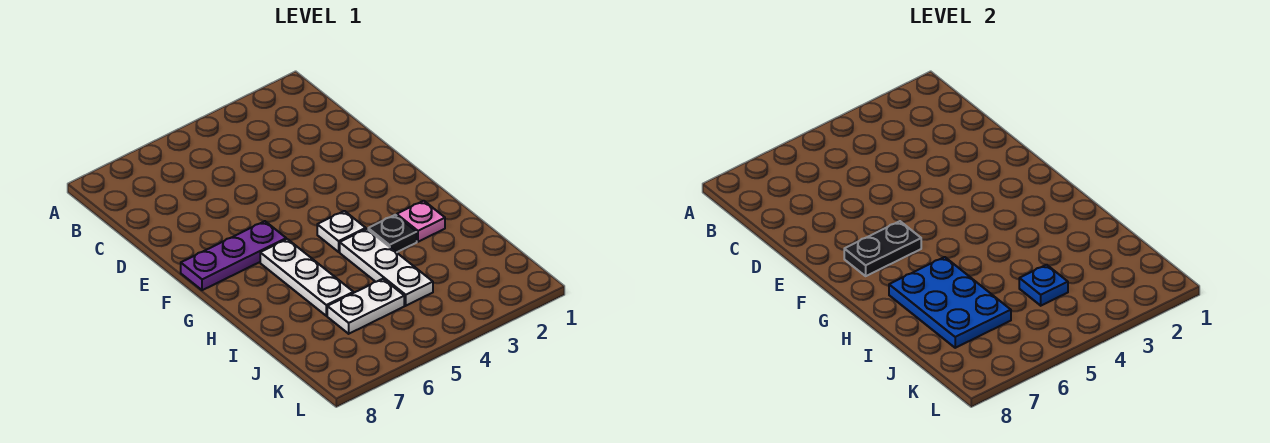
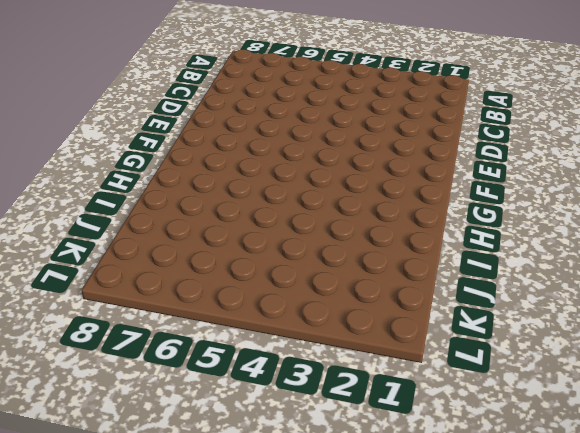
none -> purple 1x3 plate [181,221,286,290]
none -> white 1x1 plate [317,211,366,252]

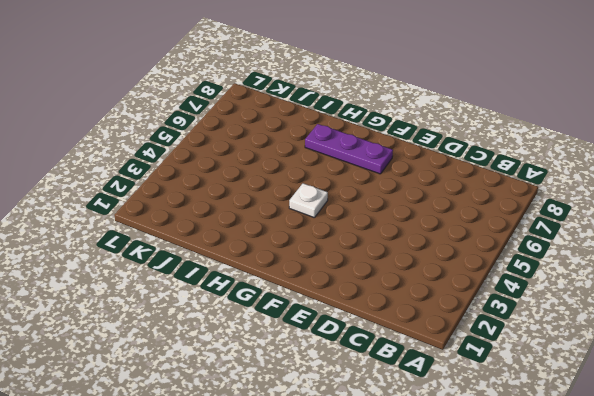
purple 1x3 plate [305,124,393,174] -> purple 1x3 plate turned to [181,221,286,290]
none -> white 1x3 plate [260,239,353,316]
none -> pink 1x1 plate [396,201,445,242]

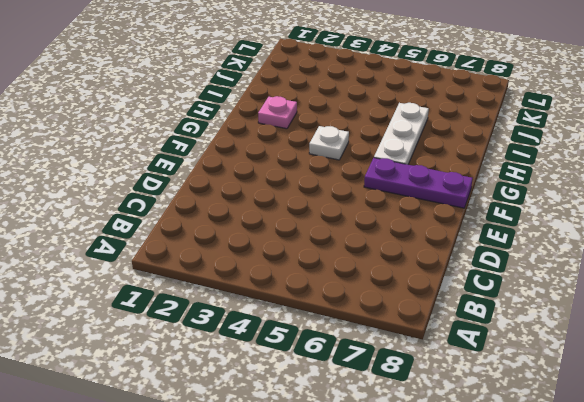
none -> black 1x1 plate [368,215,417,252]
none -> white 1x3 plate [340,229,433,306]

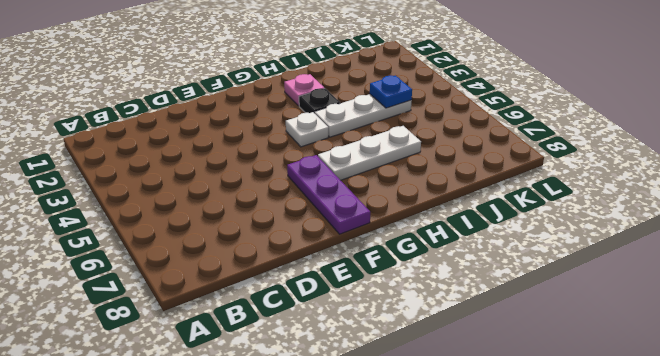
none -> white 1x2 plate [327,279,404,334]
none -> black 1x2 plate [844,221,921,276]

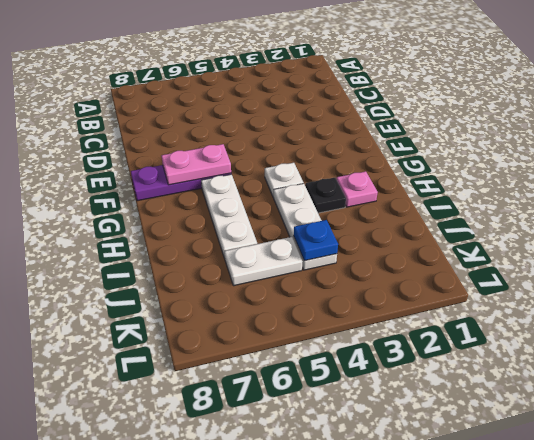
pink 1x2 plate [161,144,231,185] -> black 1x2 plate [844,221,921,276]
none -> blue 2x3 plate [889,257,1011,348]

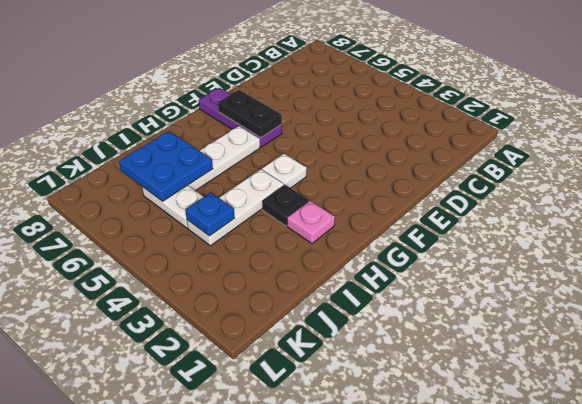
blue 2x2 plate [119,131,213,201] -> blue 2x3 plate [889,257,1011,348]

